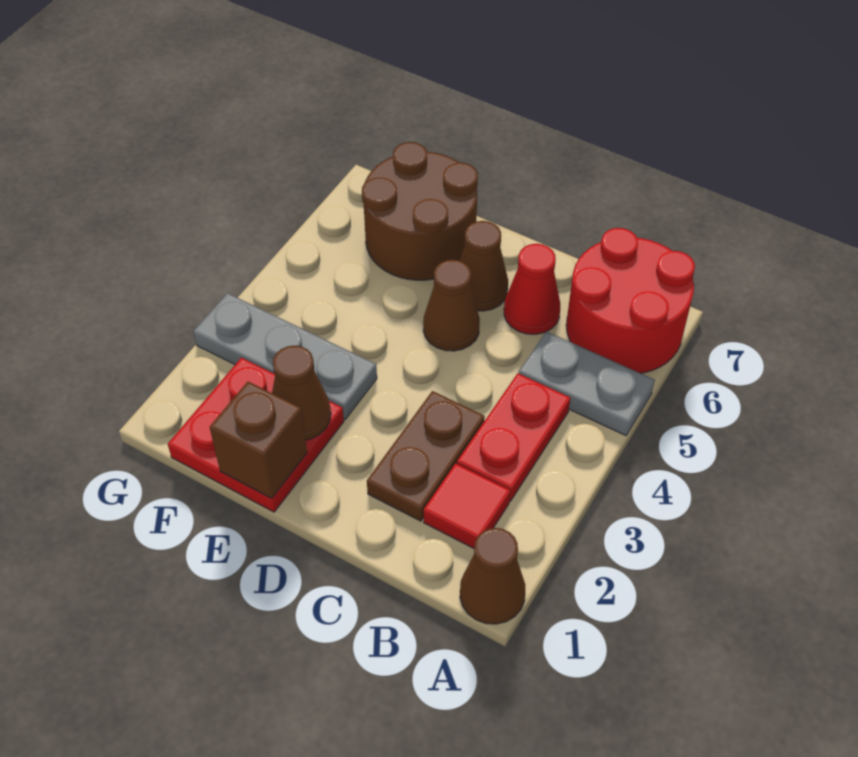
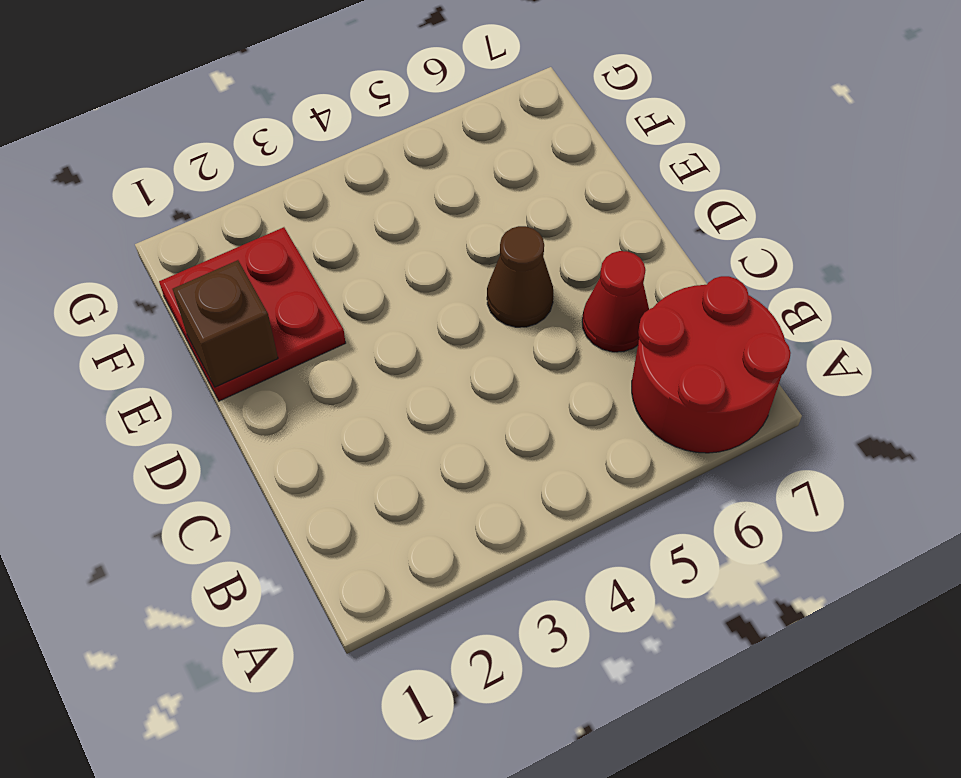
none -> brown 1x1 cone [460,528,525,624]
none -> grey 1x2 plate [519,331,655,436]
none -> red 1x1 tile [424,463,510,548]

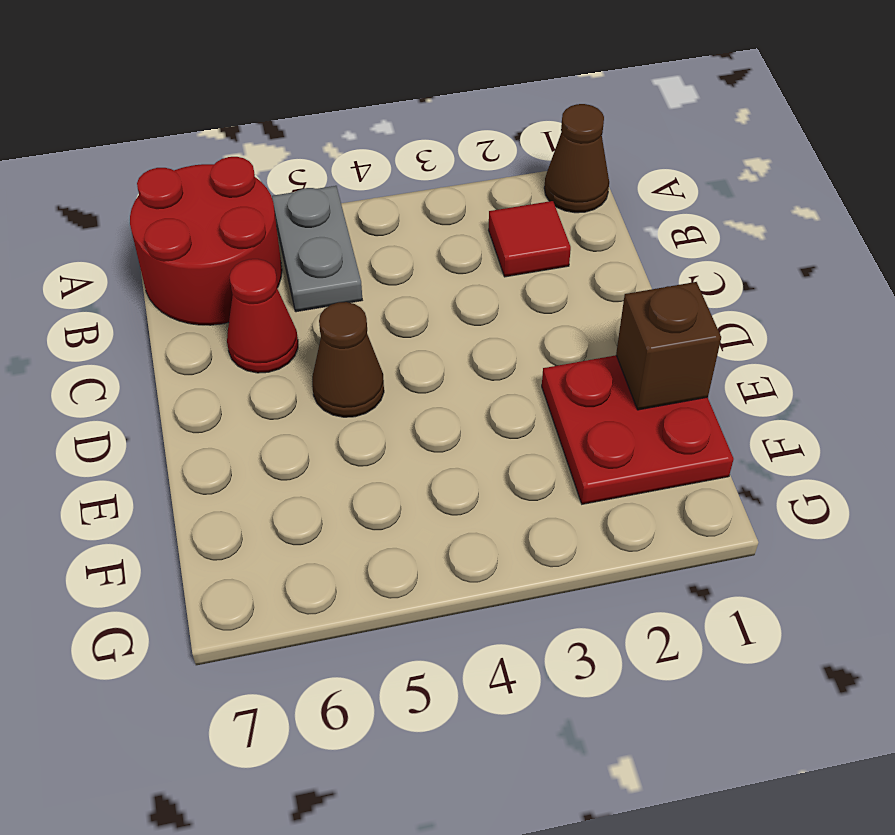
none -> red 1x2 plate [457,373,570,501]
none -> brown 1x2 plate [367,391,485,521]
none -> brown 1x1 cone [460,221,508,311]

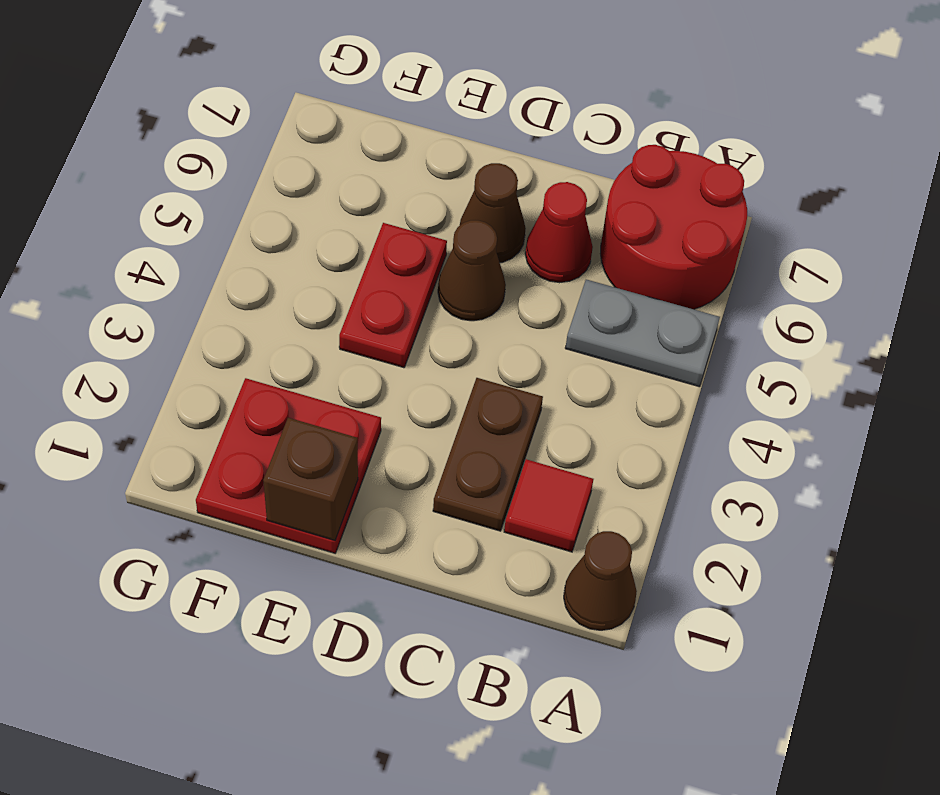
red 1x2 plate [339,223,447,368] -> red 1x2 plate moved to [457,373,570,501]
none -> grey 1x3 plate [193,293,377,419]
none -> brown 2x2 round brick [362,142,478,280]
none -> brown 1x1 cone [272,346,331,440]

